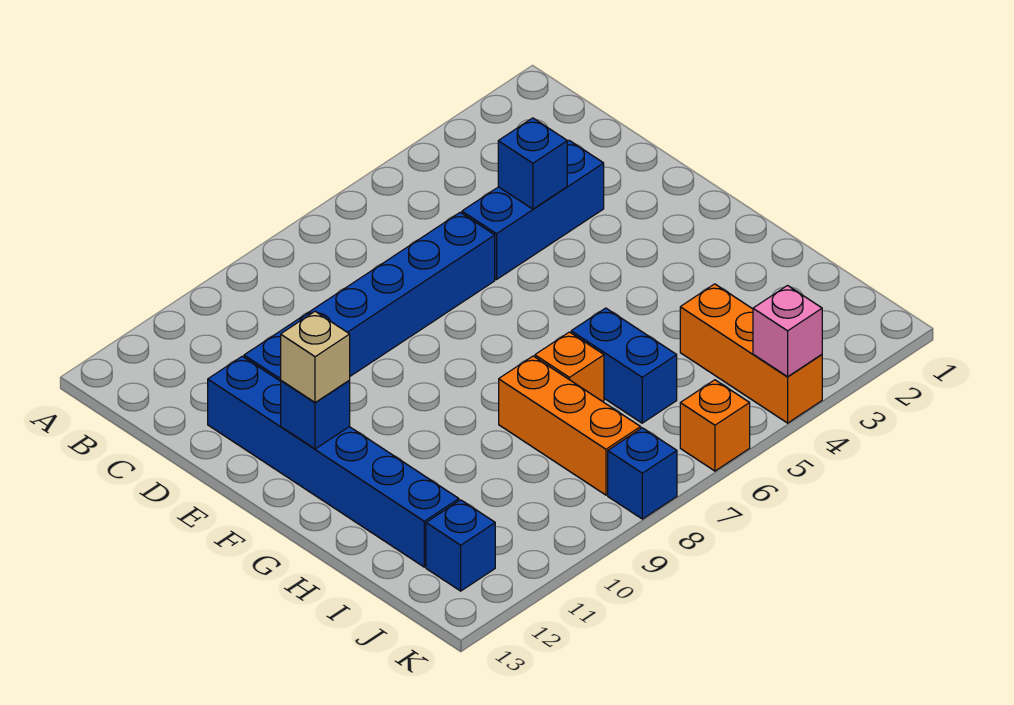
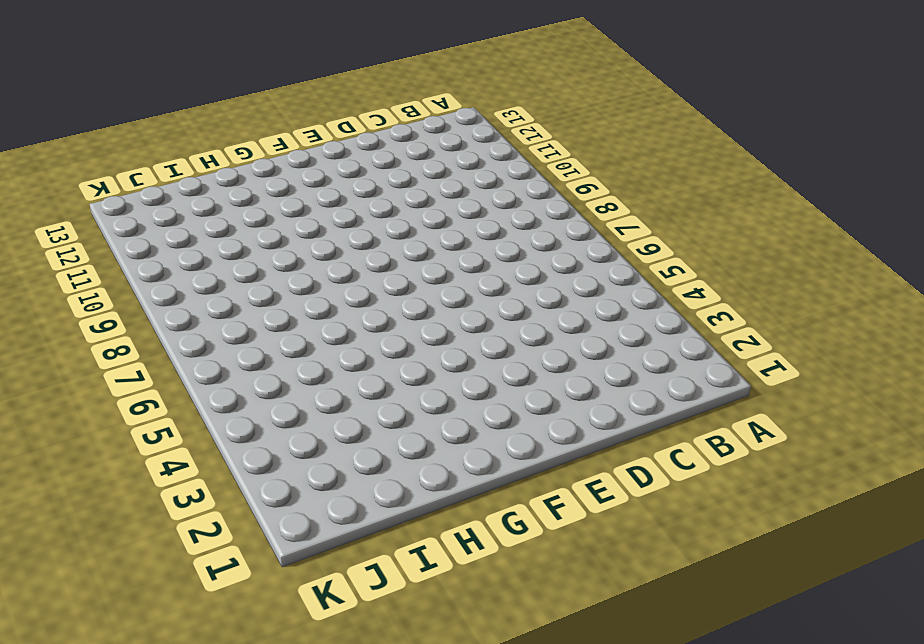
none -> blue 1x3 brick [462,141,604,280]
none -> blue 1x6 brick [244,212,495,381]
none -> blue 1x6 brick [208,356,459,567]

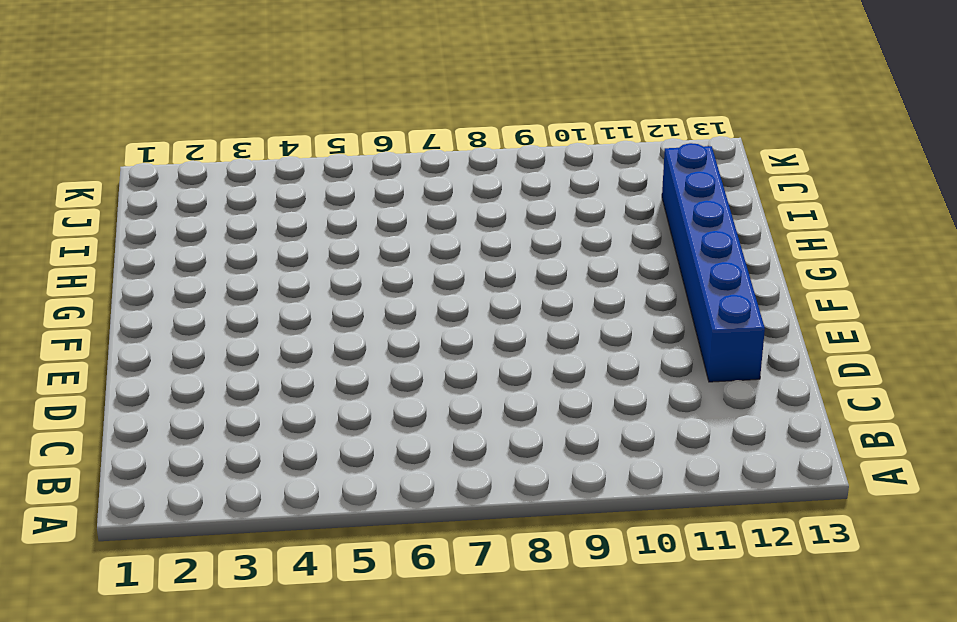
none -> blue 1x3 brick [462,141,604,280]
none -> blue 1x6 brick [244,212,495,381]
none -> blue 1x2 brick [571,308,677,423]

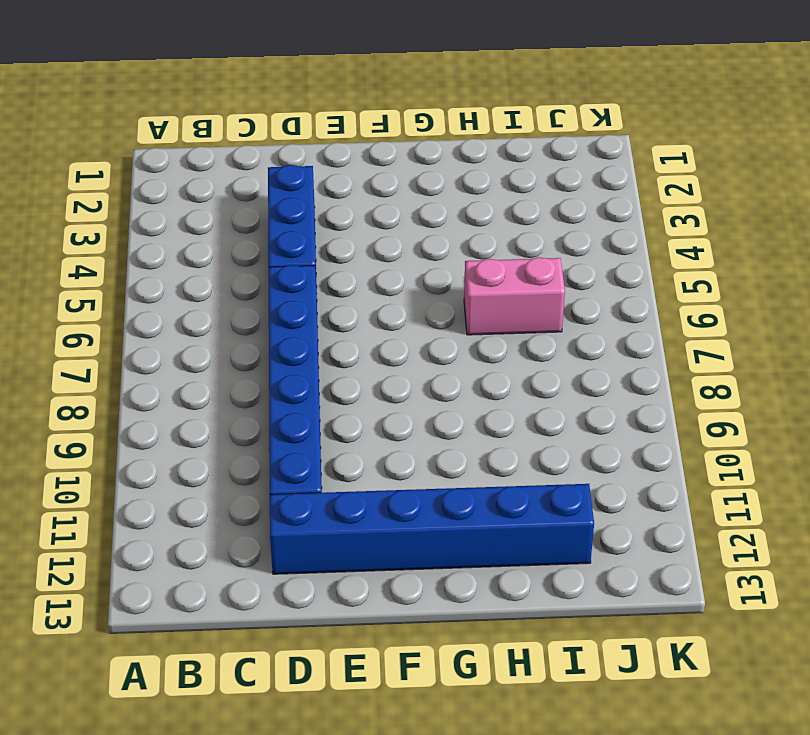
pink 1x2 brick [464,257,565,335] -> blue 1x2 brick [571,308,677,423]
none -> orange 1x1 brick [535,332,604,402]
none -> orange 1x3 brick [499,356,641,495]
none -> orange 1x3 brick [680,284,822,423]

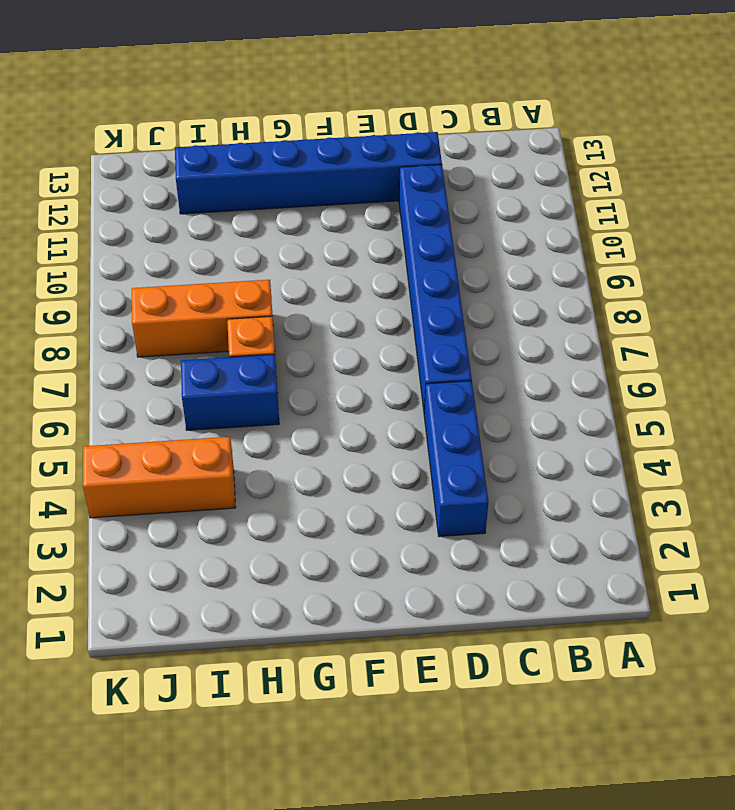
none -> blue 1x1 brick [426,500,495,591]
none -> orange 1x1 brick [680,380,750,471]
none -> blue 1x1 brick [608,428,677,519]

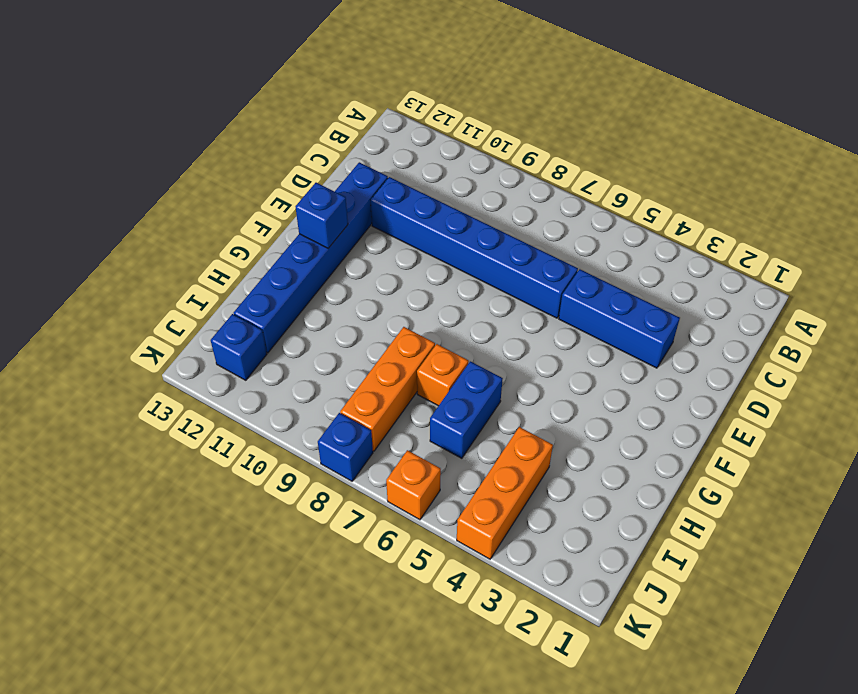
none -> blue 1x1 brick [498,118,567,209]
none -> pink 1x1 brick [753,286,822,377]
none -> tan 1x1 brick [281,311,350,403]

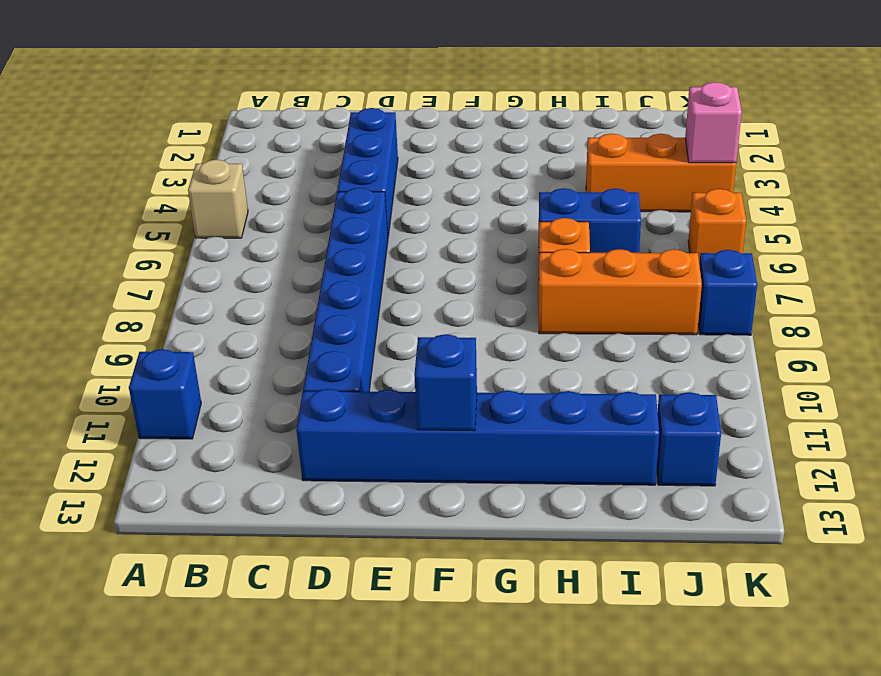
tan 1x1 brick [188,160,248,238] -> tan 1x1 brick moved to [281,311,350,403]
blue 1x1 brick [129,349,201,439] -> blue 1x1 brick moved to [498,118,567,209]

